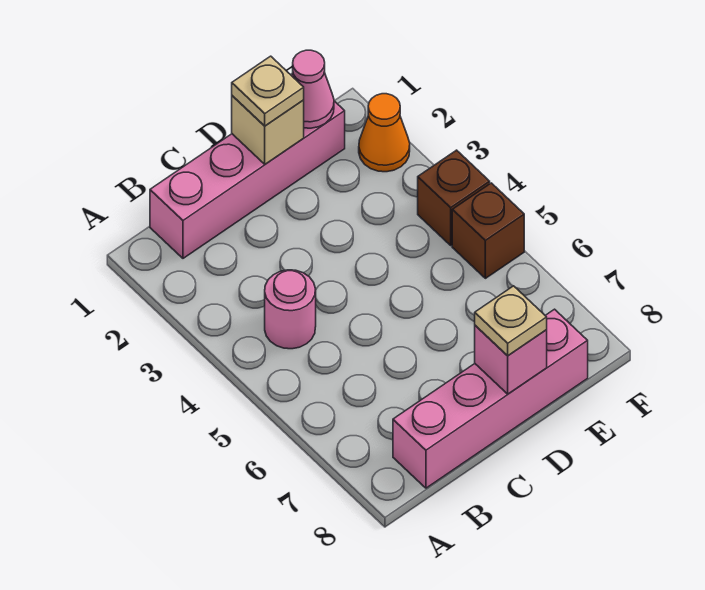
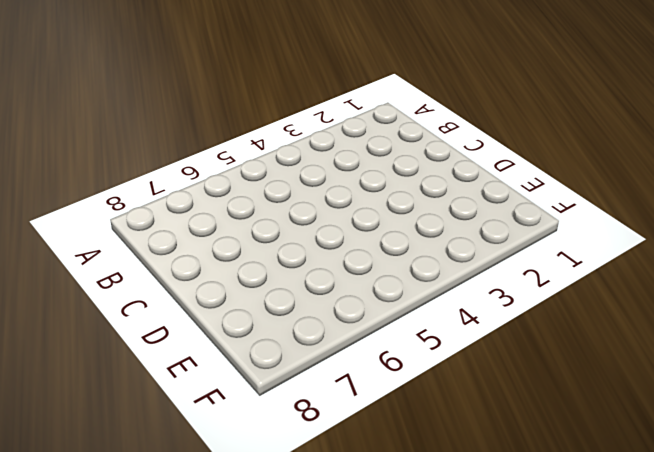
none -> pink 1x4 brick [150,101,345,258]
none -> pink 1x1 round brick [265,270,316,349]

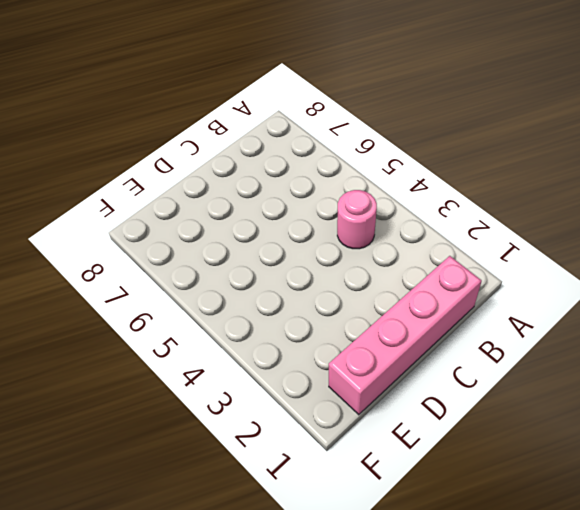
none -> pink 1x4 brick [393,309,588,488]
none -> orange 1x1 cone [359,94,410,172]

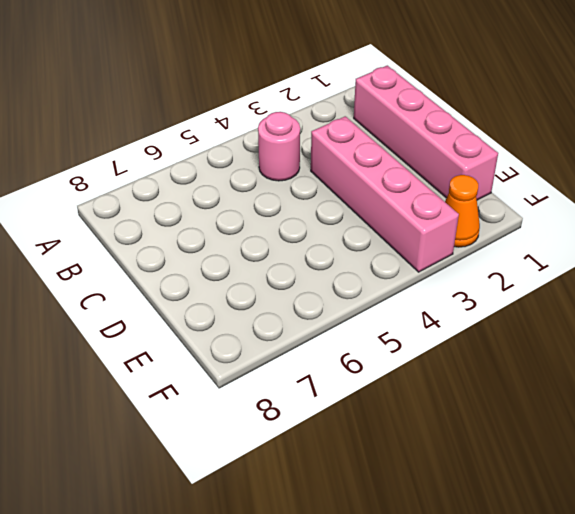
pink 1x4 brick [311,116,459,272] -> pink 1x4 brick moved to [393,309,588,488]
none -> brown 1x1 brick [418,150,490,245]
none -> brown 1x1 brick [452,183,524,278]

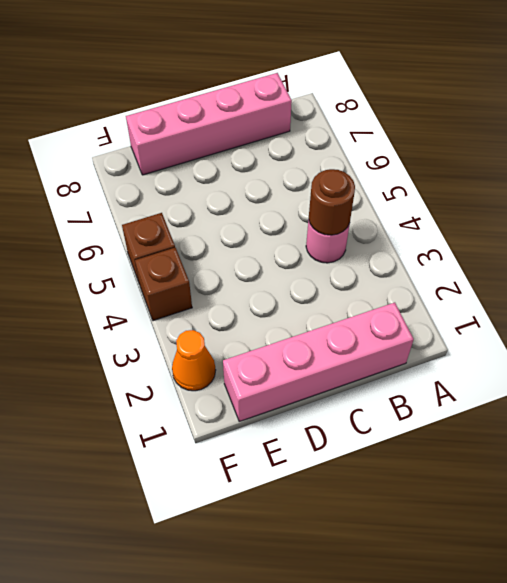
brown 1x1 round brick [309,169,355,235] -> none
none -> tan 1x1 brick [232,96,304,164]
none -> pink 1x1 brick [475,325,547,394]

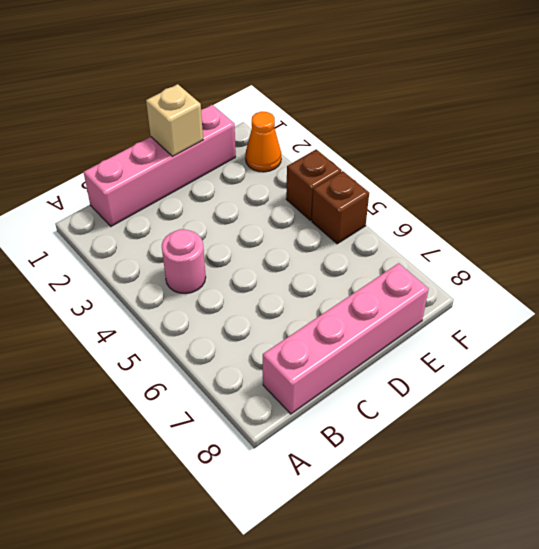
none -> pink 1x1 brick [475,325,547,394]
none -> pink 1x1 cone [292,50,334,128]

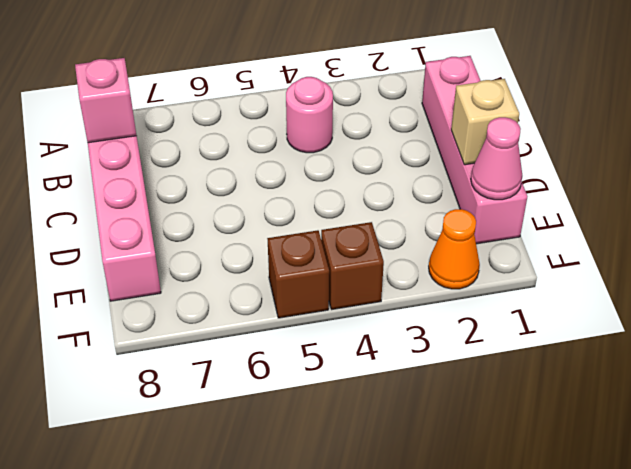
pink 1x1 brick [75,58,137,143] -> pink 1x1 brick moved to [475,325,547,394]
none -> tan 1x1 plate [232,56,304,126]
none -> tan 1x1 plate [475,286,547,356]

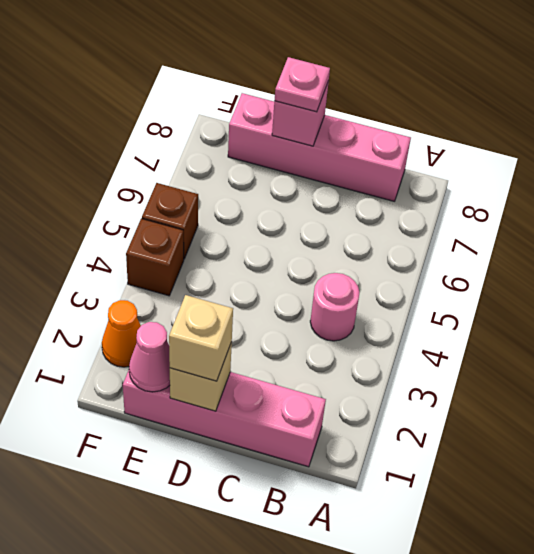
tan 1x1 brick [169,295,233,381] -> tan 1x1 plate [232,56,304,126]
pink 1x1 plate [275,57,330,112] -> tan 1x1 plate [475,286,547,356]

